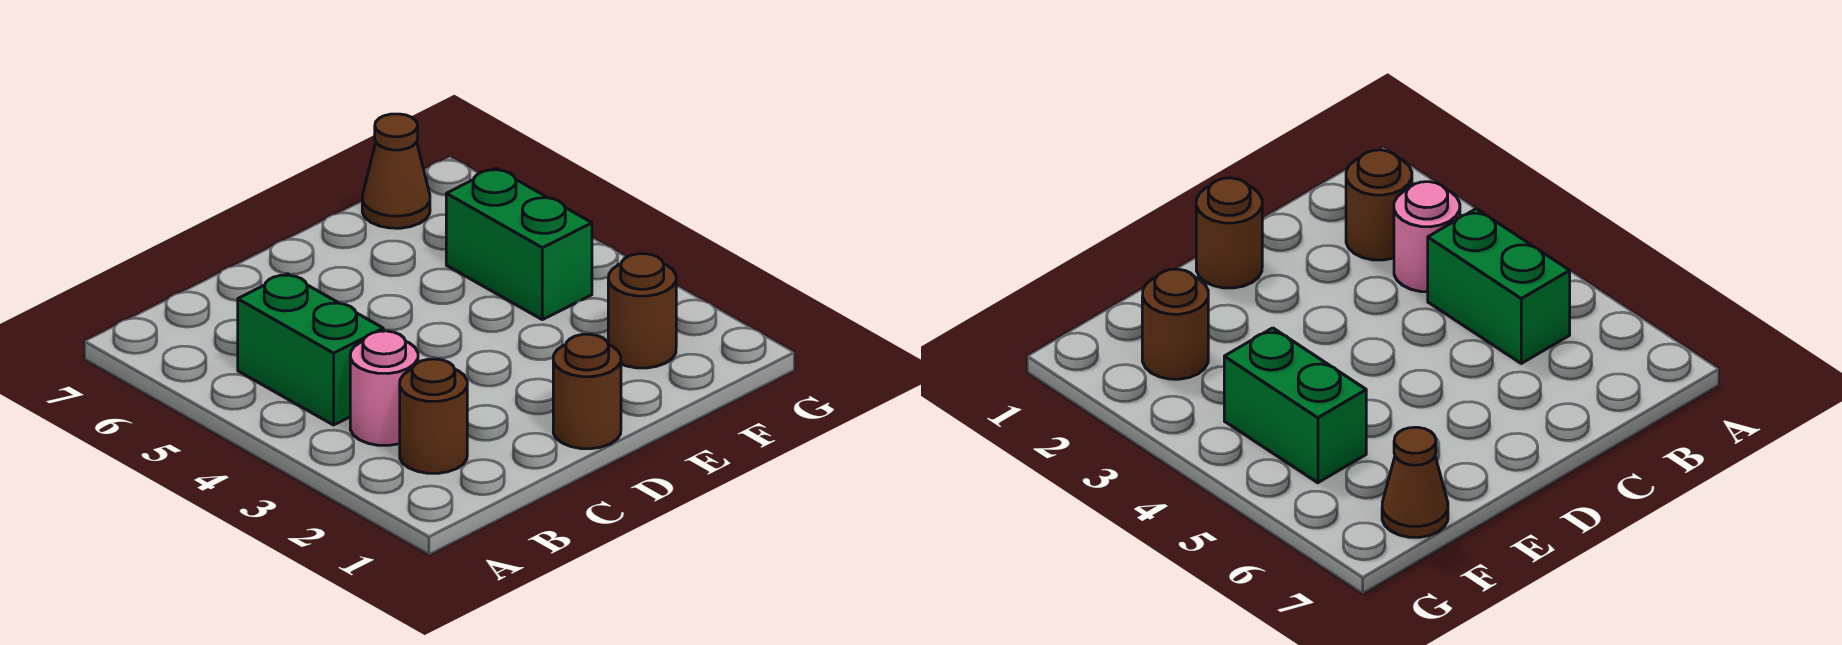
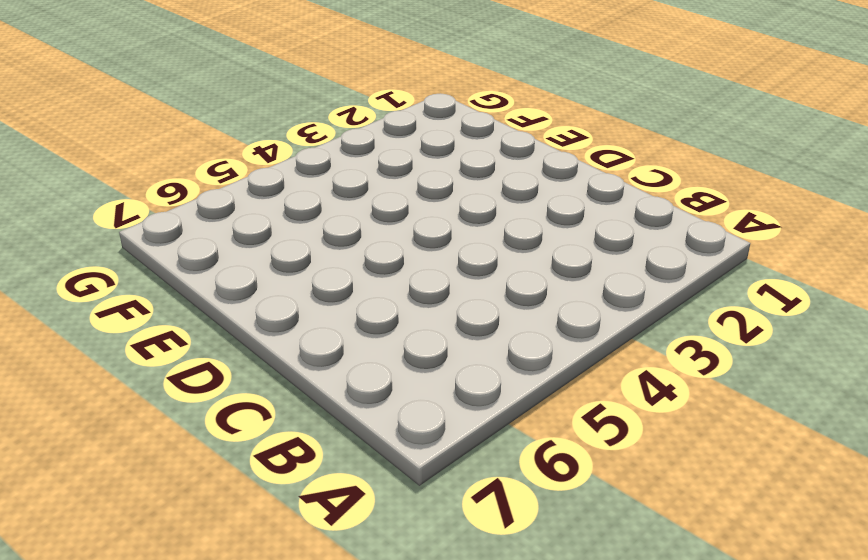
none -> brown 1x1 round brick [400,359,467,473]
none -> pink 1x1 round brick [350,331,418,445]

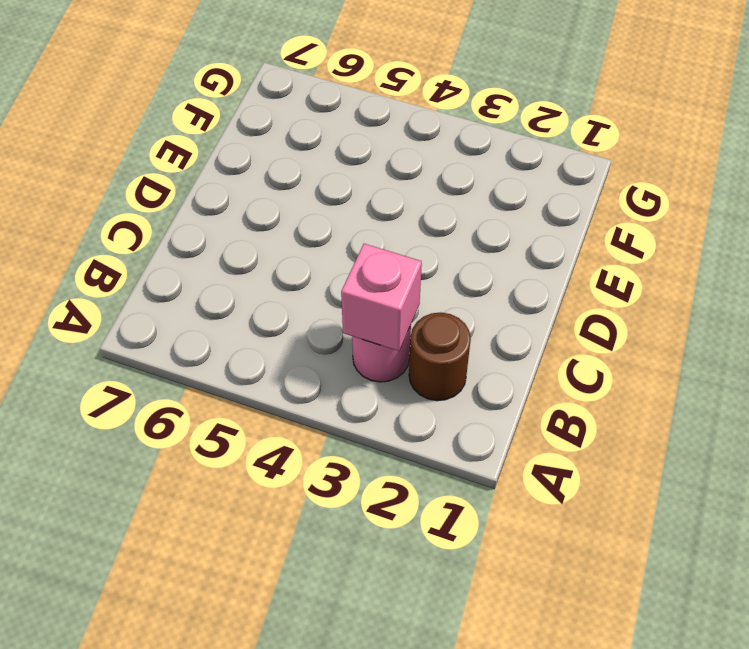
pink 1x1 brick [341,244,422,351] -> none
none -> green 1x2 brick [238,274,383,425]
none -> brown 1x1 round brick [553,334,621,449]

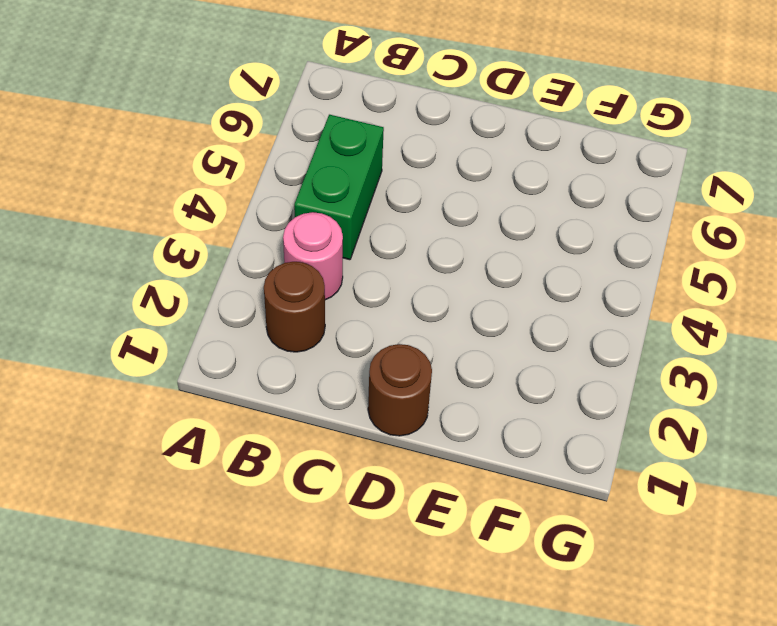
none -> brown 1x1 round brick [608,254,676,368]
none -> green 1x2 brick [446,168,592,320]

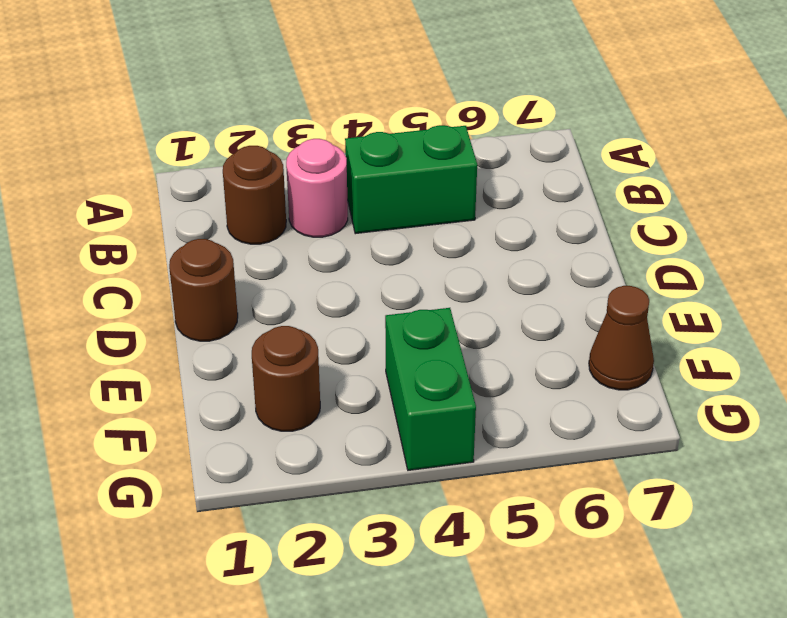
green 1x2 brick [385,308,476,470] -> green 1x2 brick turned to [446,168,592,320]

